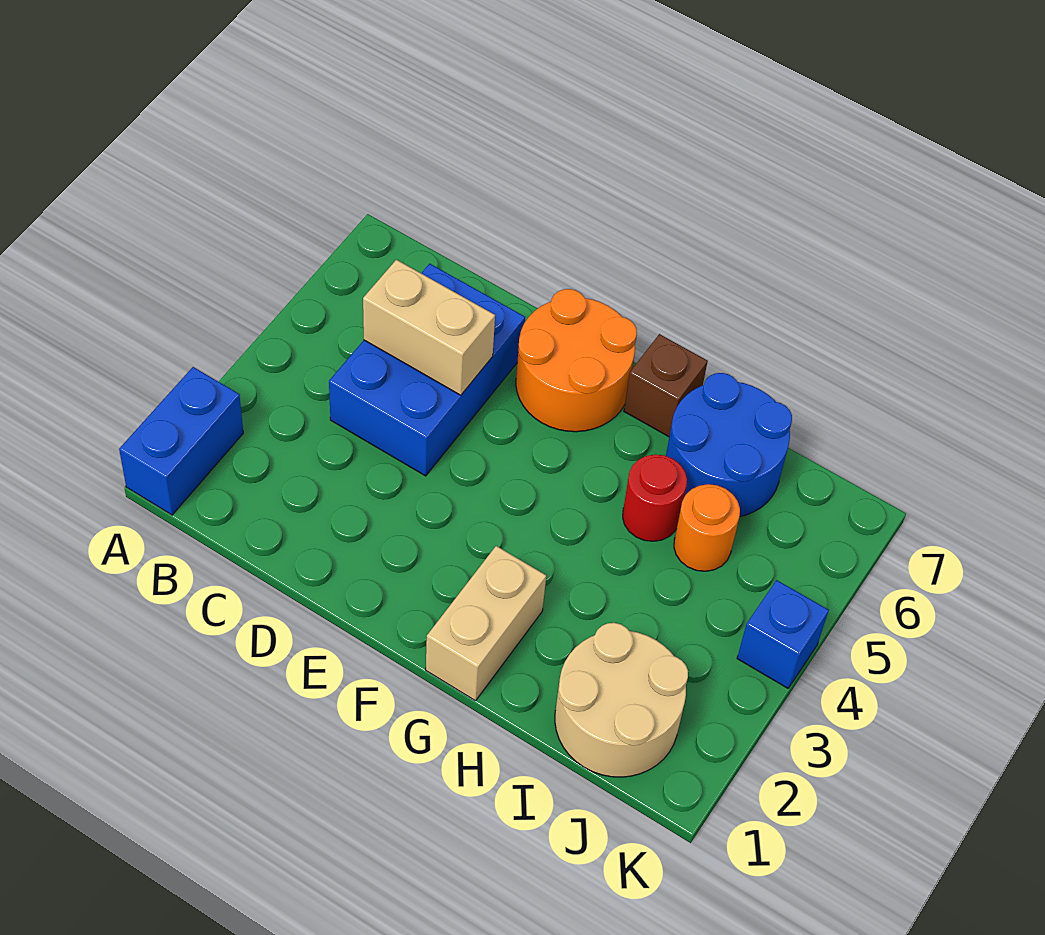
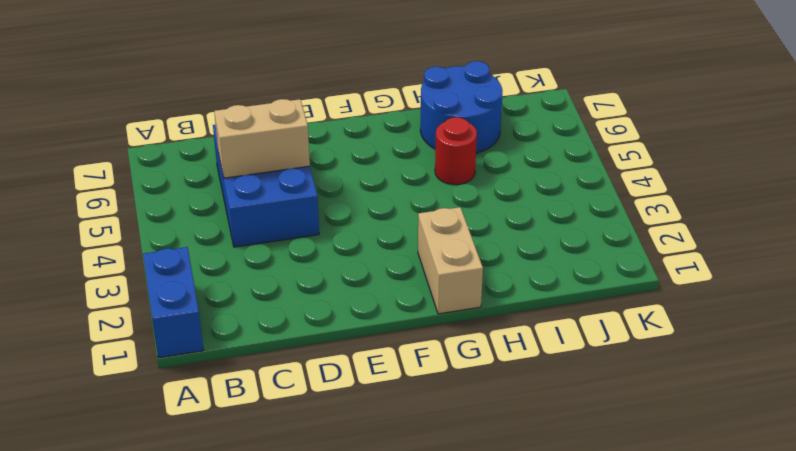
none -> orange 2x2 round brick [516,289,637,432]
none -> brown 1x1 brick [624,334,708,437]

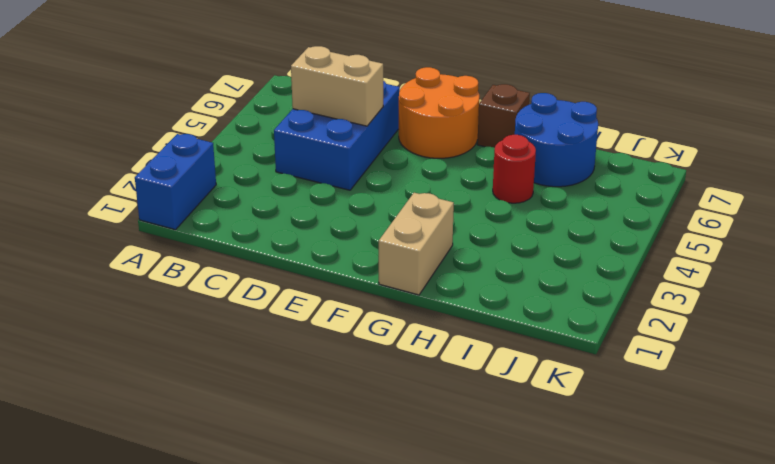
none -> tan 2x2 round brick [555,623,688,777]
none -> orange 1x1 round brick [674,484,740,571]

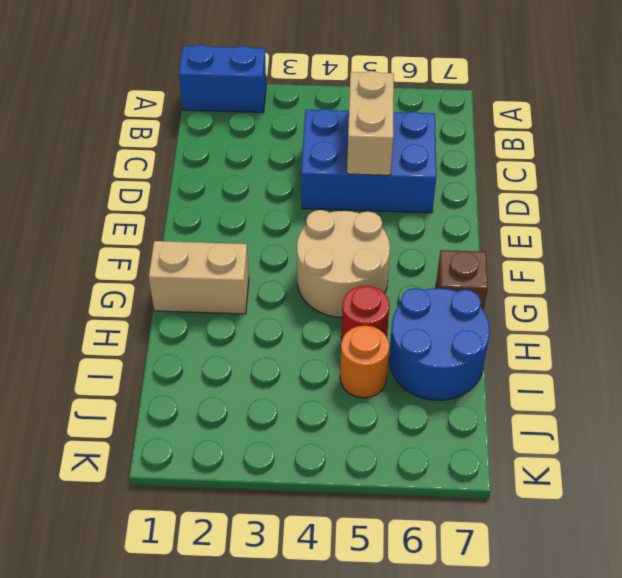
tan 2x2 round brick [297,210,390,317] -> tan 2x2 round brick moved to [555,623,688,777]
none -> orange 2x2 round brick [516,289,637,432]
none -> blue 1x1 brick [737,580,829,688]

